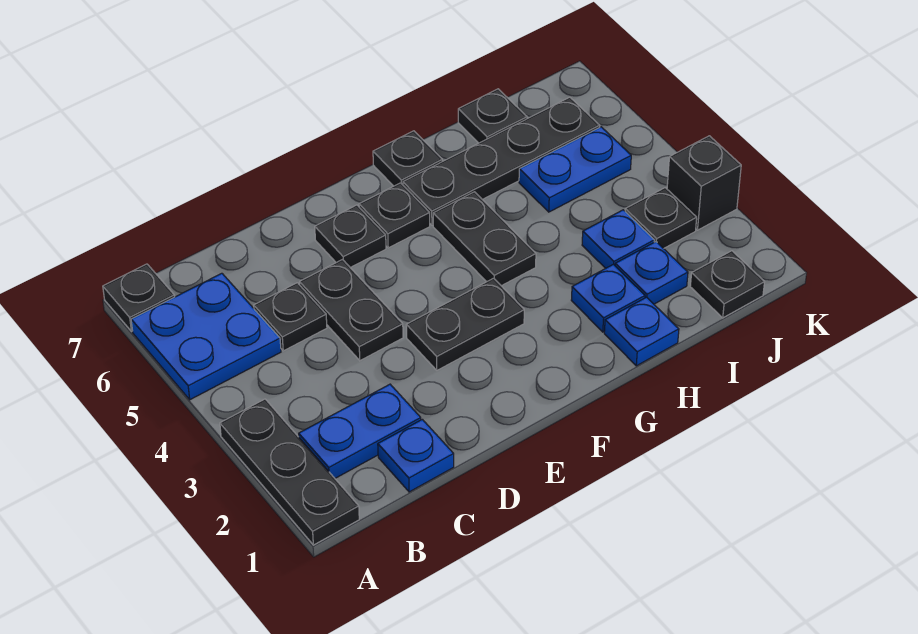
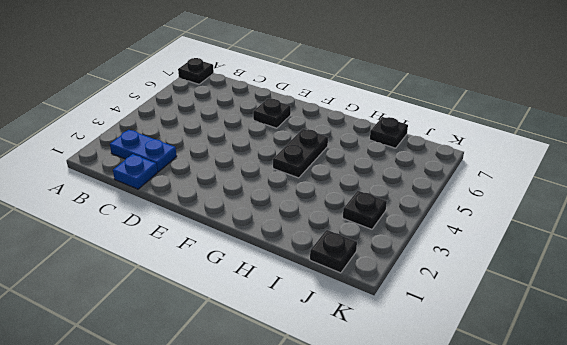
none -> black 1x3 plate [220,399,359,545]
none -> blue 2x2 plate [131,273,281,400]
none -> black 1x1 plate [254,283,327,351]

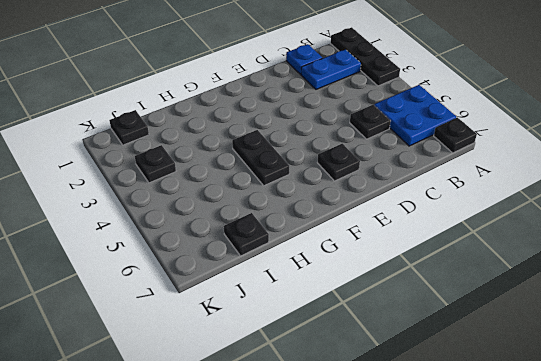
none -> black 1x2 plate [300,260,403,361]
none -> black 1x2 plate [406,278,524,370]
none -> black 1x1 plate [359,183,430,248]

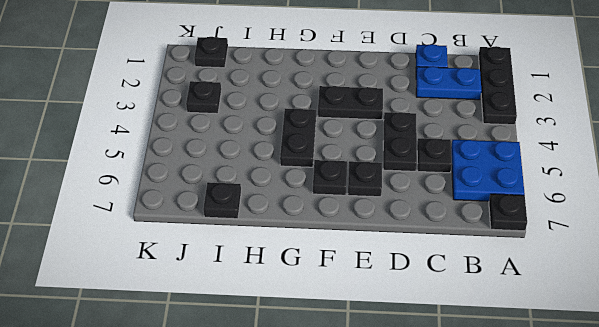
none -> black 1x4 plate [403,97,600,225]
none -> black 1x1 plate [373,131,442,186]
none -> blue 1x1 plate [604,297,679,366]

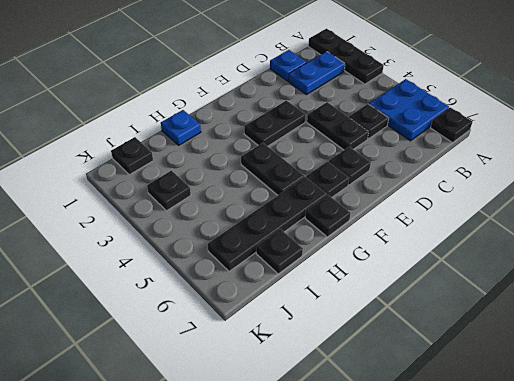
none -> blue 1x1 plate [571,264,645,332]
none -> blue 1x1 plate [615,242,688,304]
none -> blue 1x1 plate [582,210,654,268]

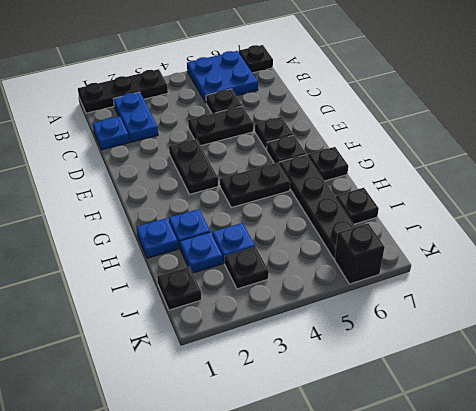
black 1x1 brick [334,223,385,284] -> black 1x1 brick moved to [667,136,741,230]
none -> blue 1x2 plate [519,127,631,212]

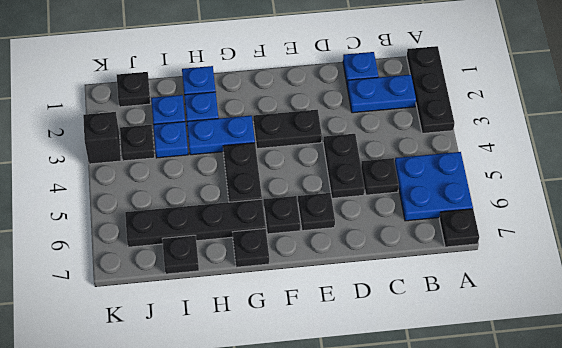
blue 1x2 plate [187,116,255,155] -> blue 1x2 plate moved to [519,127,631,212]

